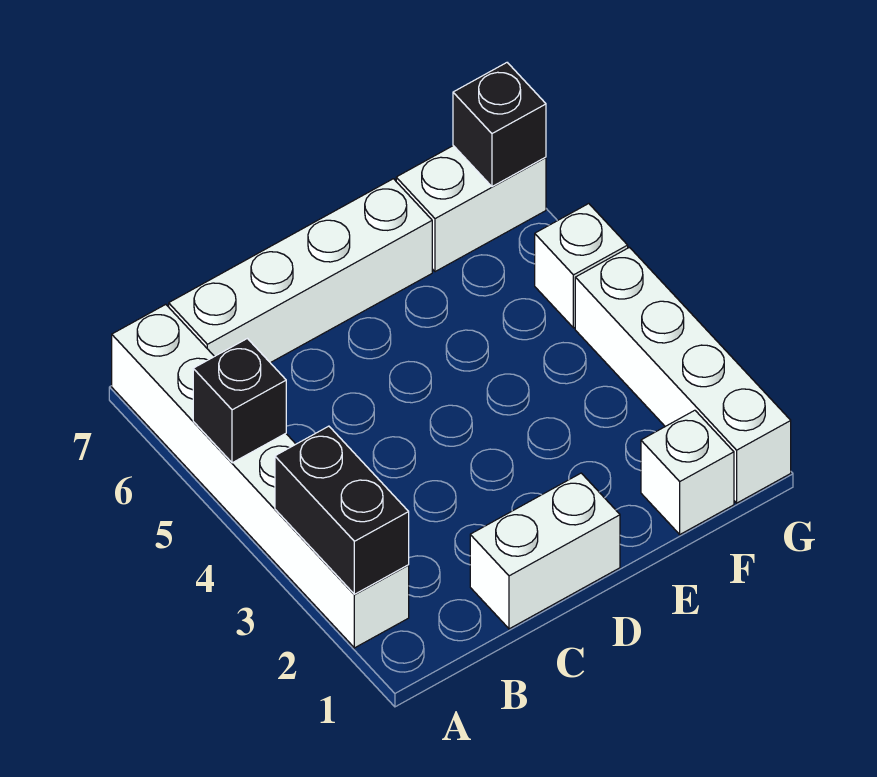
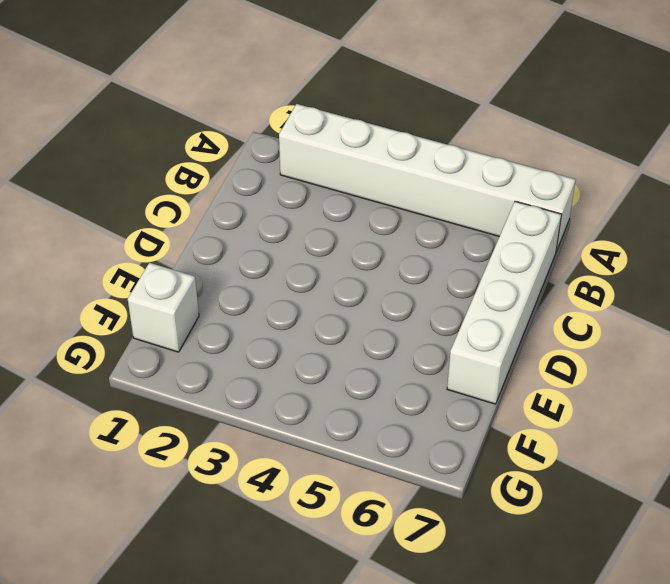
none -> white 1x2 brick [470,473,620,629]
none -> white 1x2 brick [396,146,546,272]

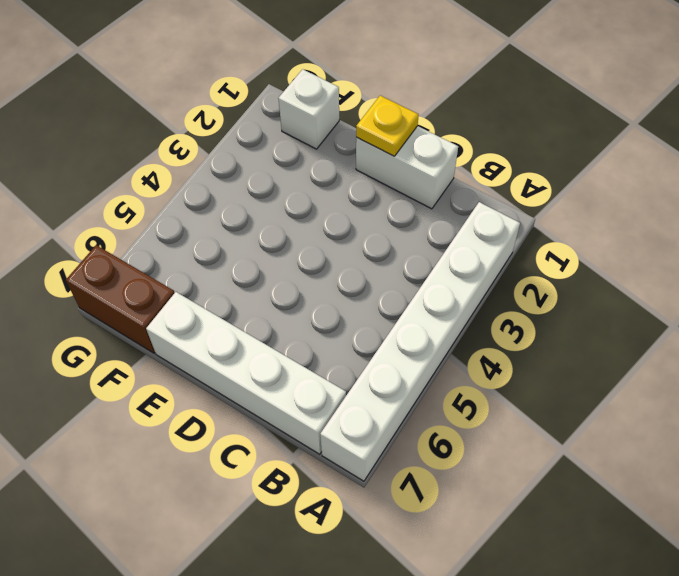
yellow 1x1 plate [356,96,419,156] -> none
brown 1x2 brick [66,245,174,353] -> white 1x2 brick [396,146,546,272]
none -> white 1x4 brick [575,247,791,503]
none -> white 1x1 brick [535,204,628,328]

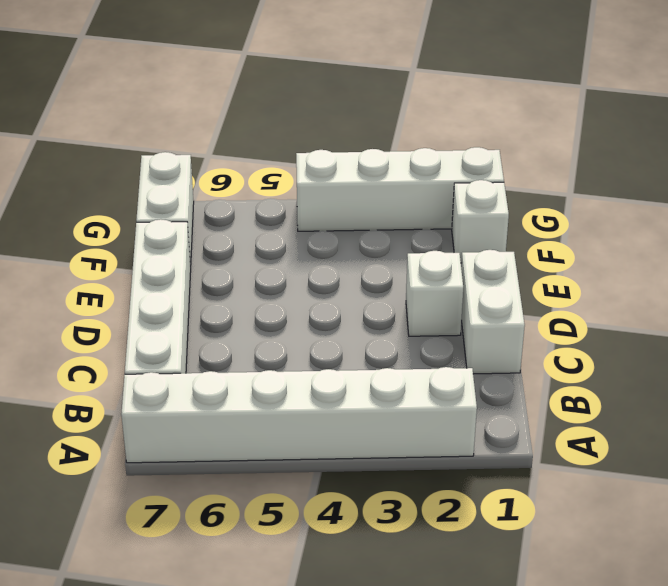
white 1x1 brick [406,251,463,336] -> white 1x1 brick moved to [535,204,628,328]
none -> black 1x2 brick [275,426,409,594]
none -> black 1x1 brick [193,339,286,463]

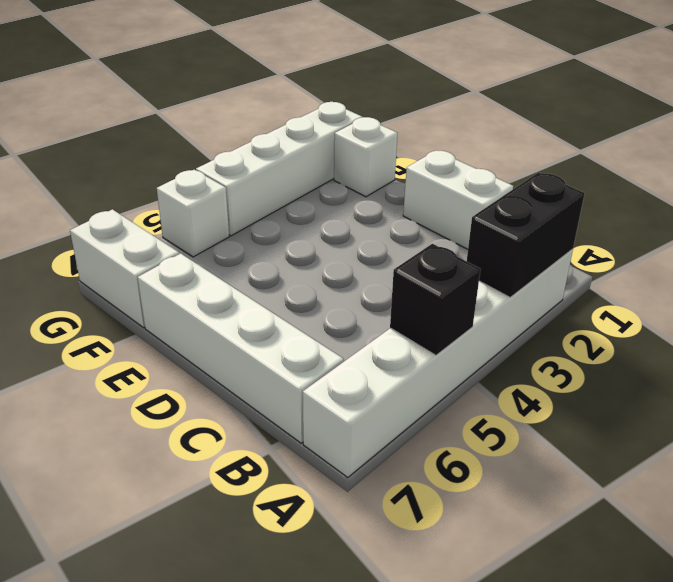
none -> black 1x1 brick [453,63,546,187]

